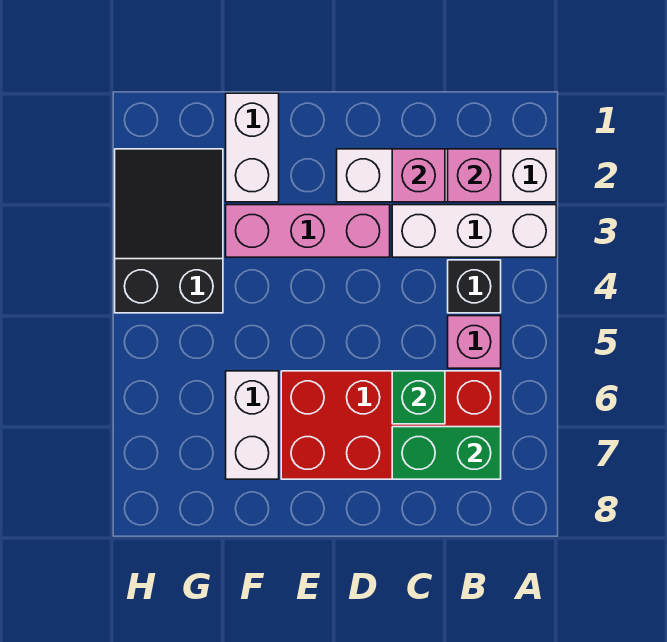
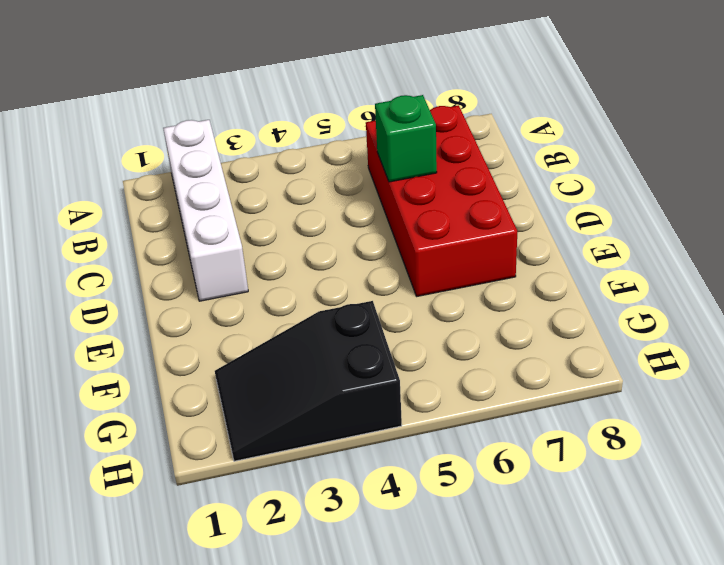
none -> white 1x3 brick [392,205,556,257]
none -> black 1x1 brick [448,260,501,313]
none -> pink 1x1 brick [448,316,501,368]

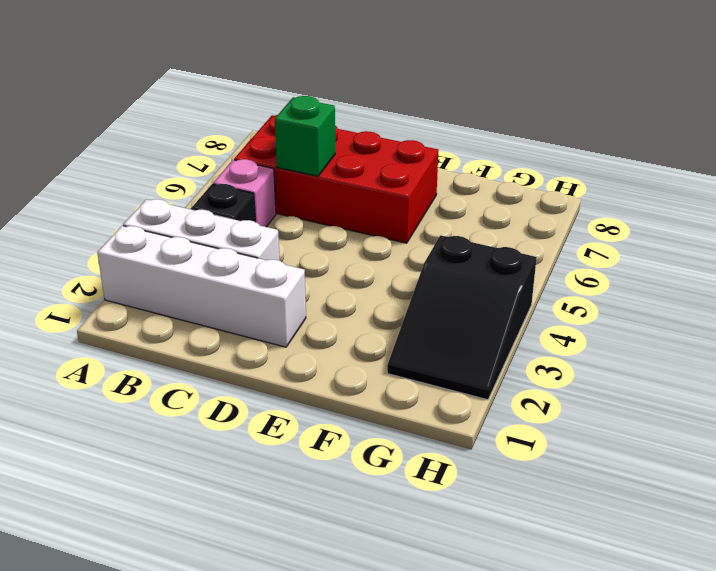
none -> pink 1x3 brick [226,205,390,257]
none -> white 1x2 brick [226,93,279,202]
none -> white 1x2 brick [226,371,279,479]

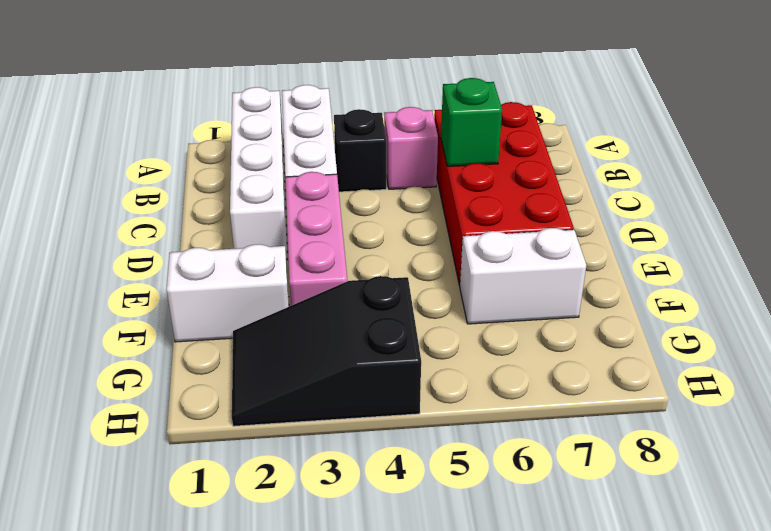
none -> pink 1x1 brick [448,149,501,202]
none -> green 1x2 brick [392,427,501,479]
none -> pink 1x1 brick [392,149,445,202]

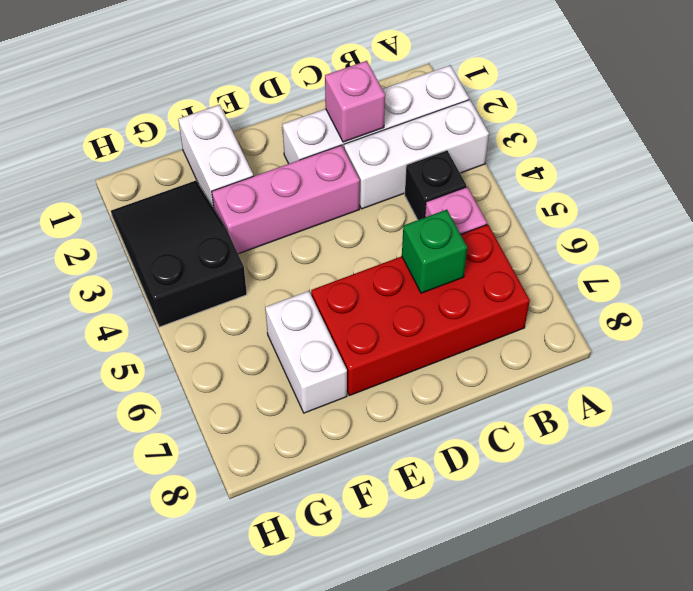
none -> pink 1x1 brick [448,149,501,202]
none -> green 1x2 brick [392,427,501,479]

